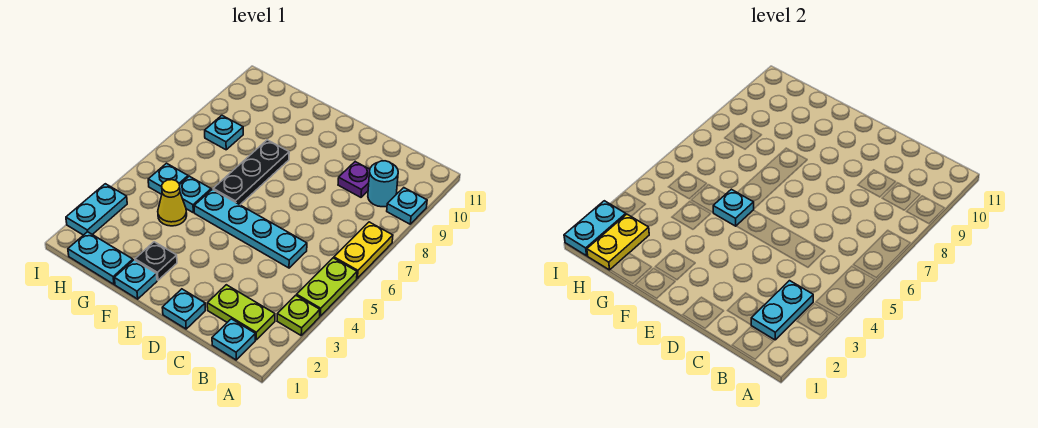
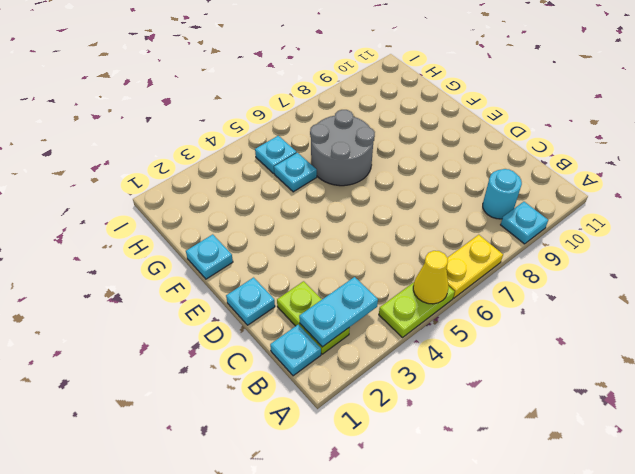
yellow 1x1 cone [413,251,448,304] -> yellow 1x1 cone moved to [158,180,187,226]
grey 2x2 round brick [310,110,375,186] -> black 1x3 plate [213,140,289,205]
none -> lime 1x1 plate [277,295,320,335]
none -> cyan 1x4 plate [194,189,307,268]
none -> purple 1x1 plate [338,162,370,197]

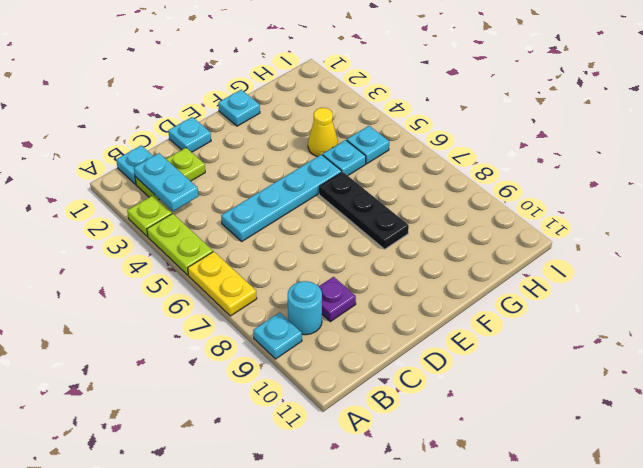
none -> black 1x1 plate [135,242,177,280]
none -> cyan 1x2 plate [68,232,133,284]
none -> cyan 1x1 plate [205,115,243,150]

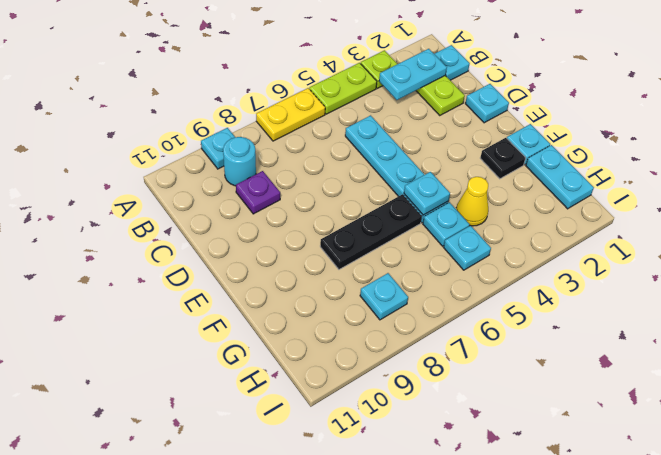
none -> cyan 1x2 plate [66,184,127,235]
none -> yellow 1x2 plate [587,214,649,270]
none -> cyan 1x2 plate [564,201,626,256]

